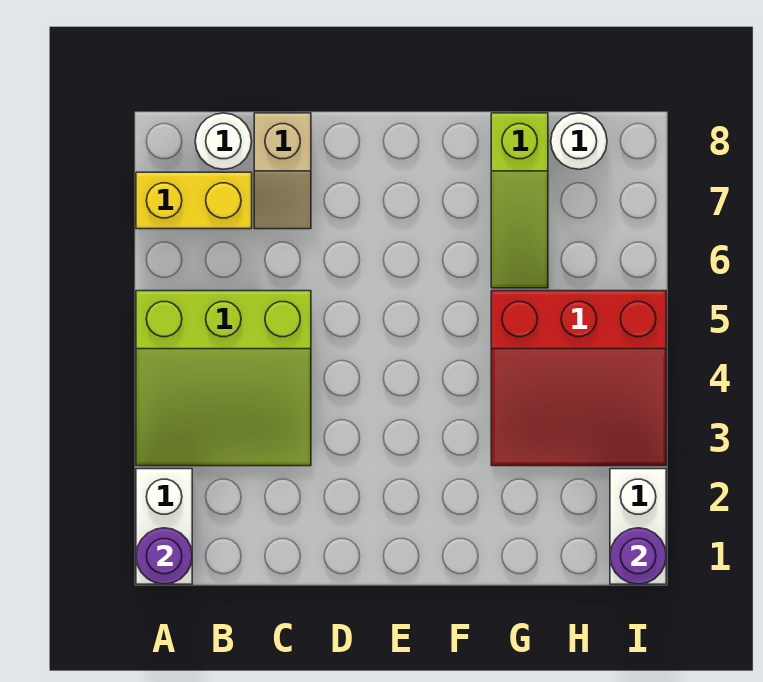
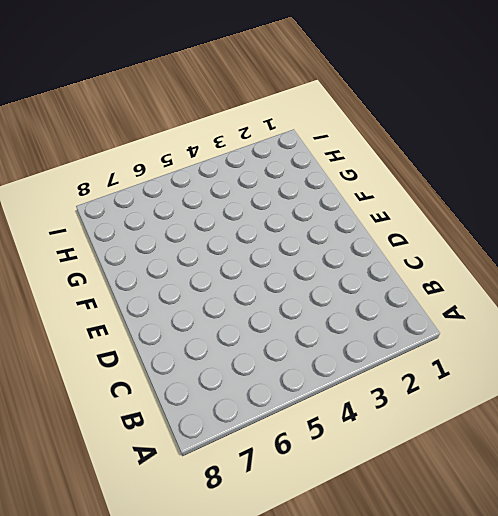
none -> white 1x2 brick [136,469,192,584]
none -> lime 3x3 slope [136,291,311,466]

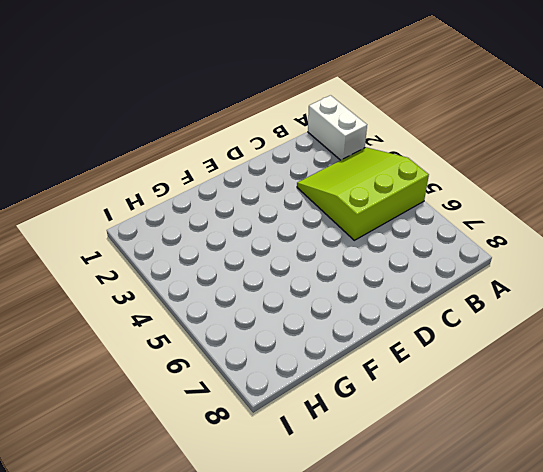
none -> yellow 1x2 brick [136,172,252,229]
none -> white 1x1 round brick [195,113,252,169]

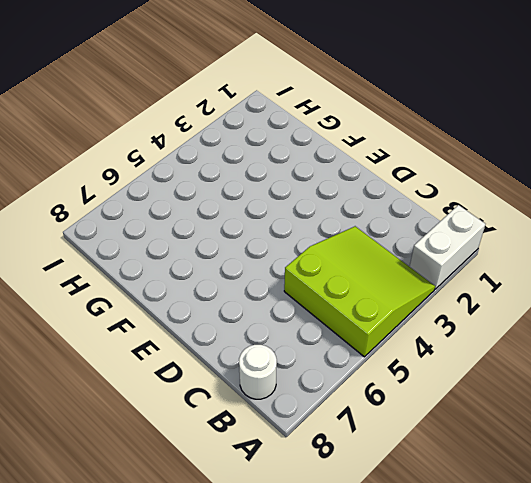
none -> yellow 1x2 brick [136,172,252,229]
none -> tan 1x2 slope [254,113,311,229]

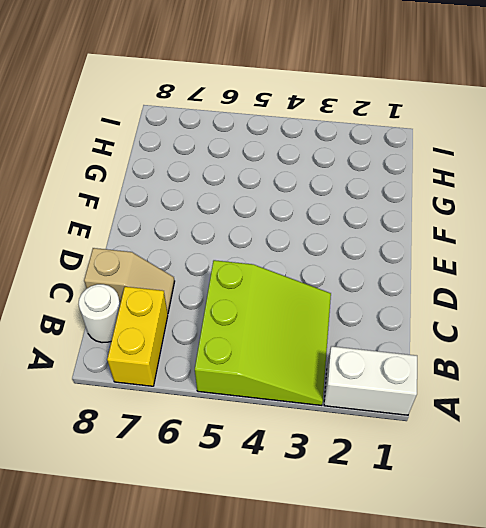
none -> red 3x3 slope [491,291,666,466]
none -> lime 1x3 slope [491,113,548,288]

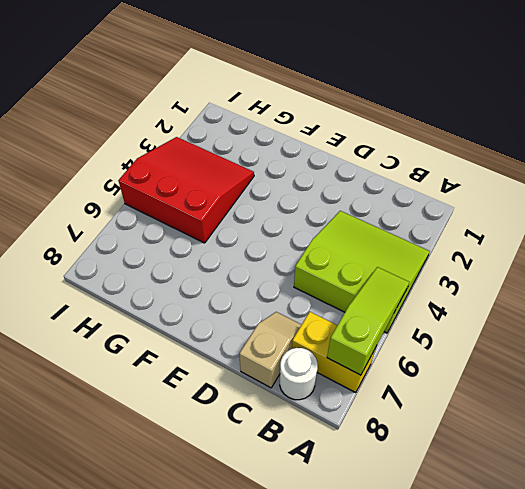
lime 1x3 slope [327,267,409,375] -> lime 1x3 slope moved to [491,113,548,288]
none -> white 1x2 brick [136,469,192,584]
none -> white 1x1 round brick [551,113,607,169]

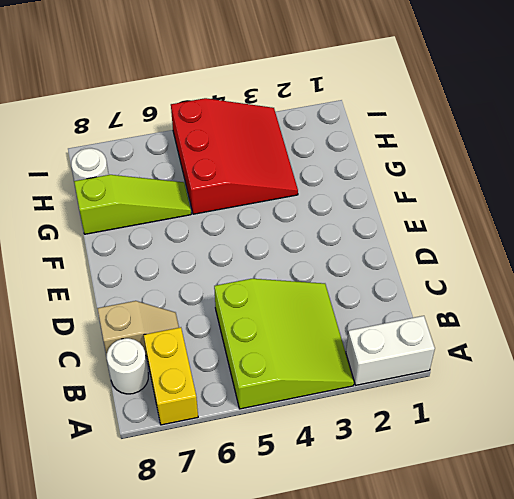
none -> white 1x2 brick [610,469,666,584]
none -> purple 1x1 round brick [136,528,192,584]

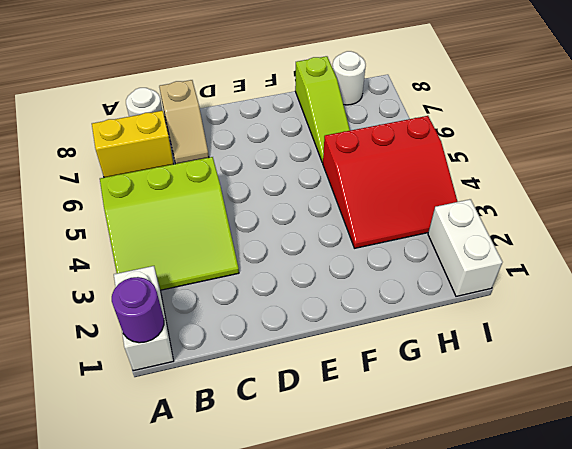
none -> purple 1x1 round brick [610,528,666,584]

